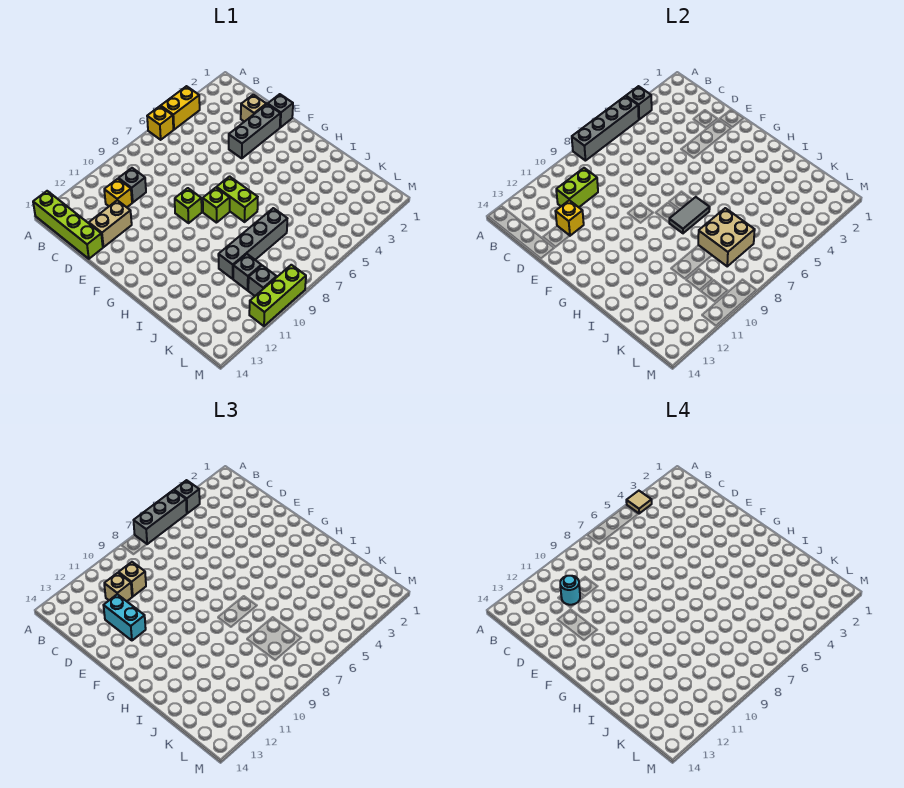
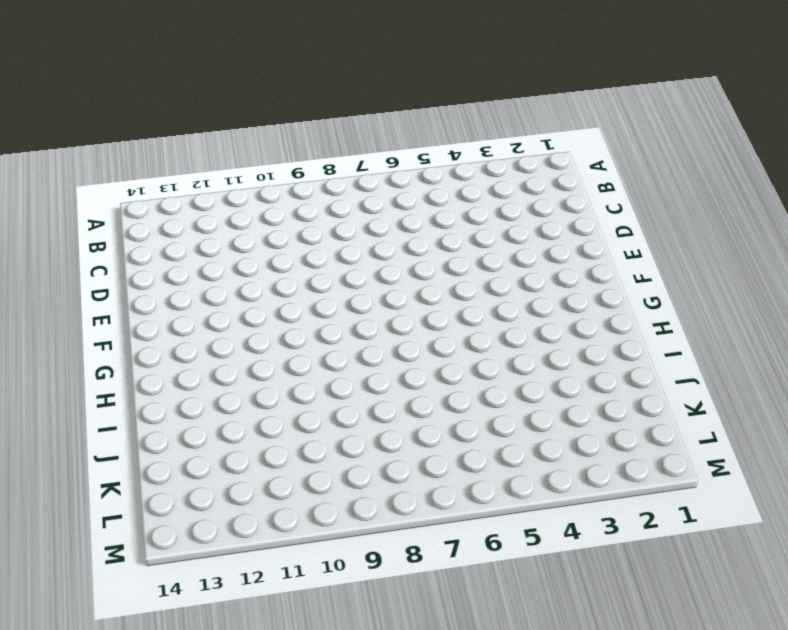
none -> yellow 1x2 brick [161,86,200,130]
none -> yellow 1x1 brick [147,106,173,140]
none -> lime 1x4 brick [33,191,103,259]

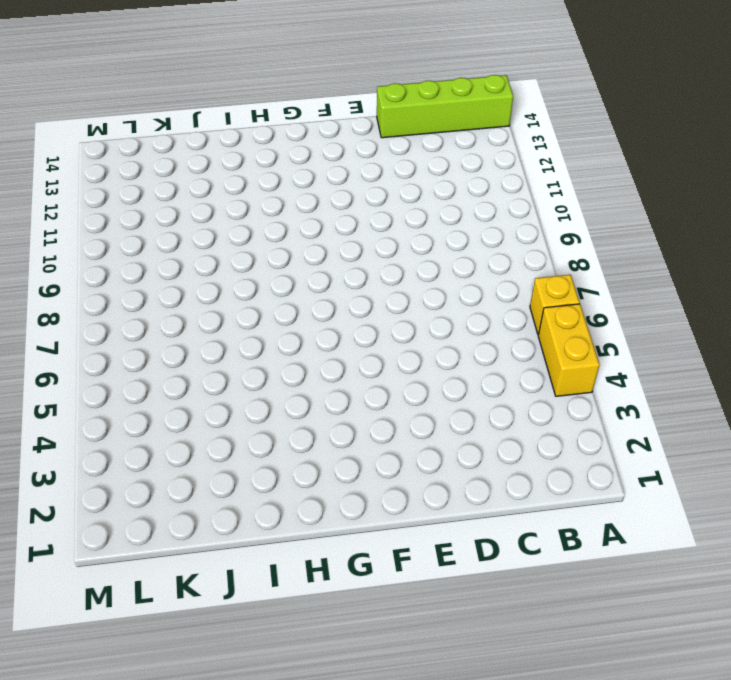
none -> grey 1x1 brick [119,168,146,202]
none -> yellow 1x1 brick [104,179,132,207]
none -> tan 1x1 brick [241,95,266,122]

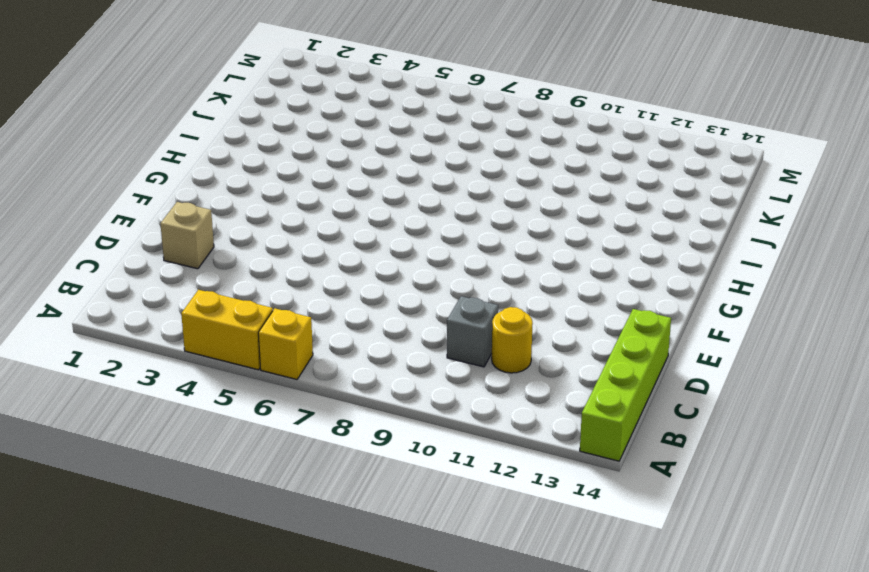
yellow 1x1 round brick [492,307,533,373] -> yellow 1x1 brick [104,179,132,207]
none -> tan 1x2 brick [89,200,132,247]
none -> grey 1x1 brick [268,94,293,127]
none -> grey 1x3 brick [229,104,280,158]

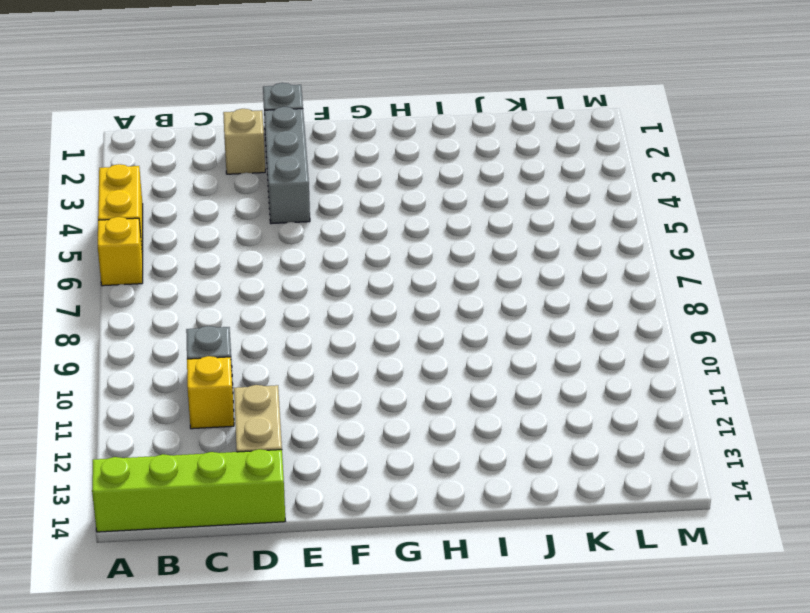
none -> lime 1x1 brick [175,188,202,223]
none -> lime 1x2 brick [217,176,258,222]
none -> lime 1x1 brick [203,188,230,223]

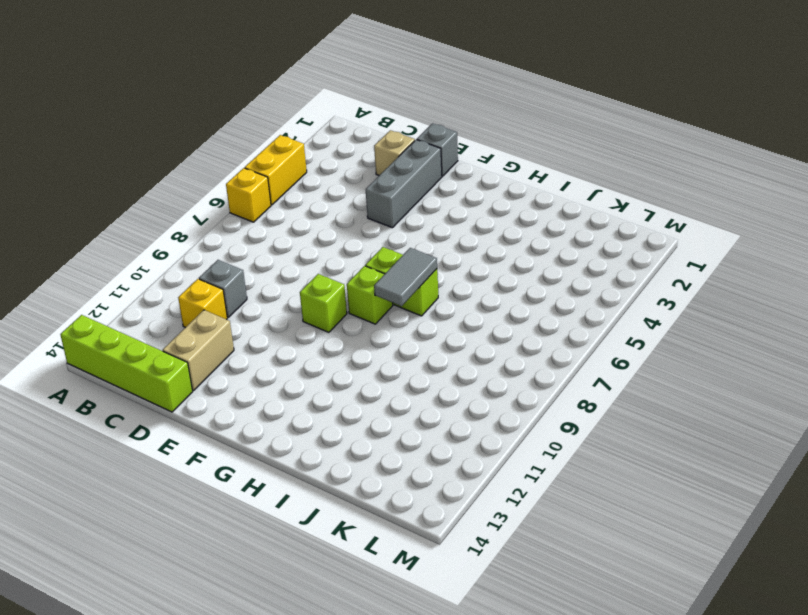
none -> grey 1x4 brick [218,208,287,279]
none -> grey 1x1 brick [233,254,261,290]
none -> grey 1x1 brick [248,266,277,296]

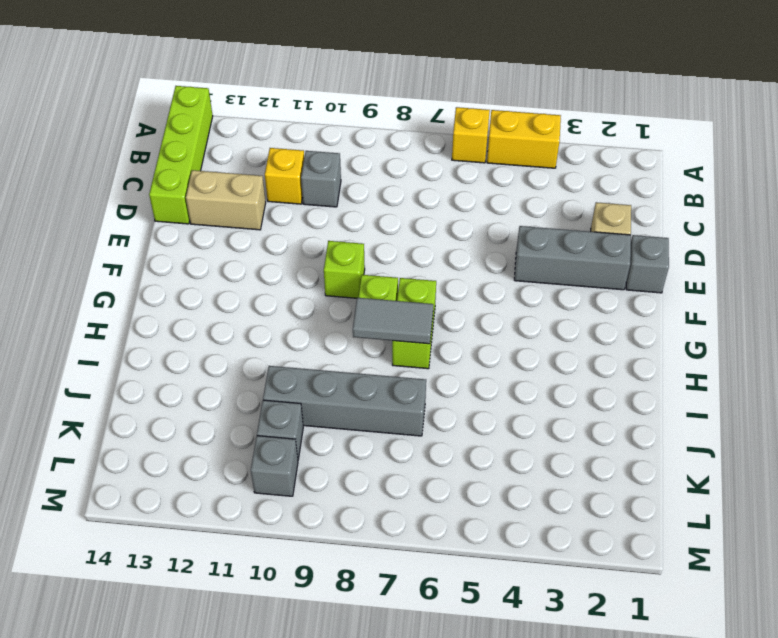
none -> lime 1x3 brick [249,265,306,326]
none -> grey 1x1 brick [626,86,652,119]
none -> grey 1x4 brick [572,96,639,161]

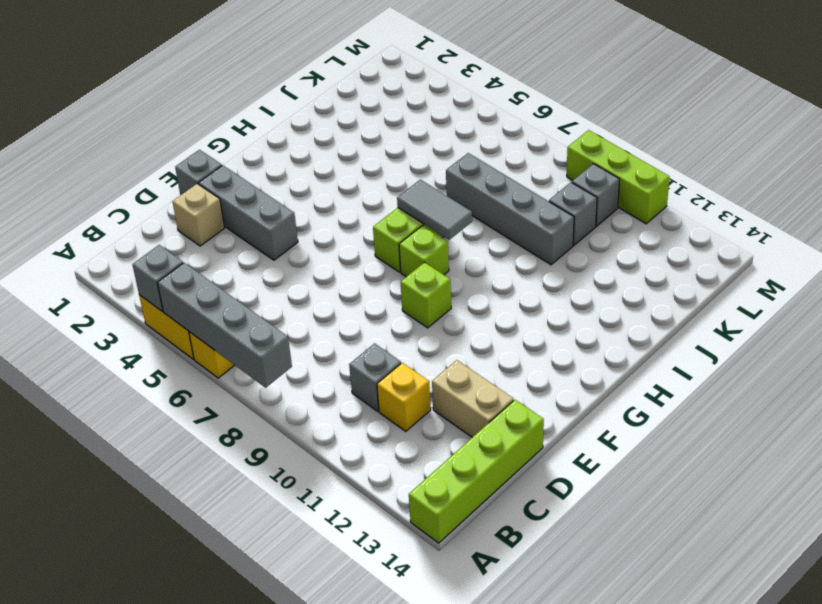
none -> lime 1x2 brick [556,168,598,207]
none -> yellow 1x1 brick [555,200,584,236]
none -> tan 2x2 brick [698,208,755,266]

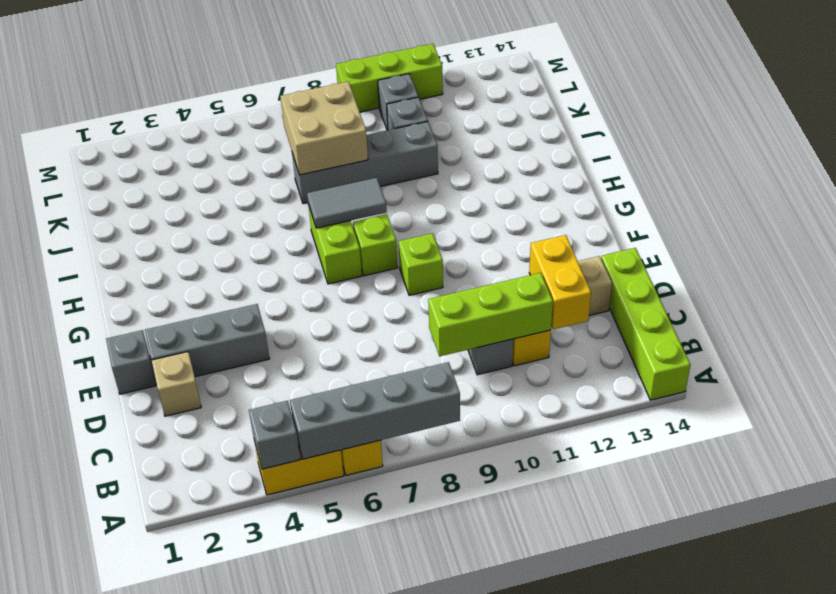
lime 1x3 brick [428,273,553,356] -> lime 1x2 brick [556,168,598,207]
yellow 1x2 brick [529,235,591,329] -> yellow 1x1 brick [555,200,584,236]
none -> grey 1x1 brick [174,480,200,513]
none -> grey 1x3 brick [134,490,187,544]
none -> tan 1x1 brick [119,562,146,596]

